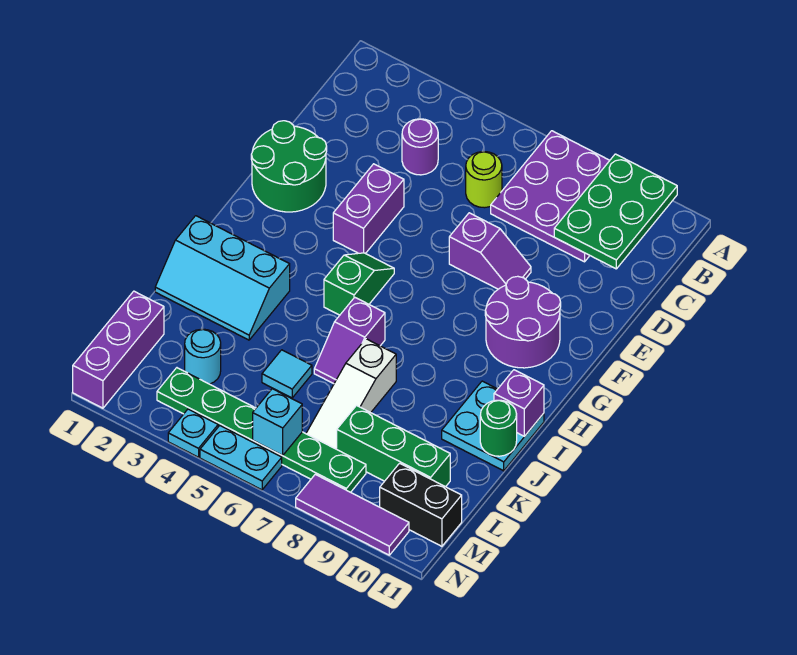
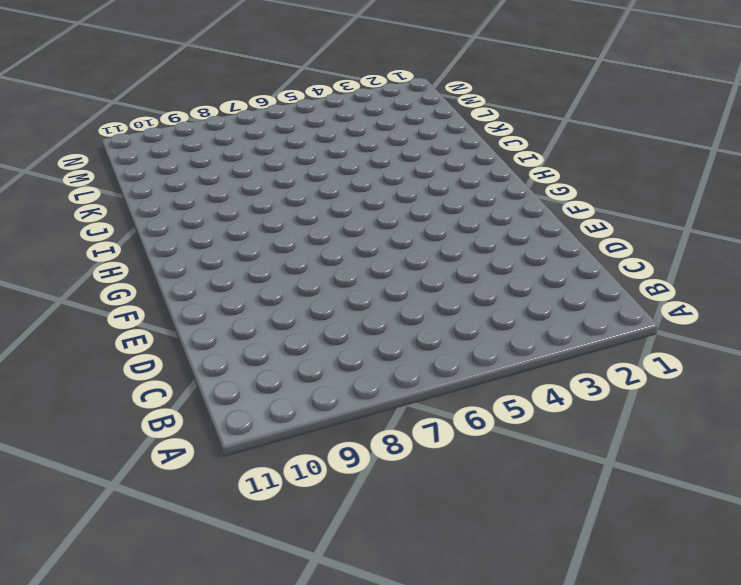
none -> purple 3x3 plate [491,131,610,262]
none -> purple 1x1 round brick [402,119,438,175]
none -> lime 1x1 round brick [466,152,502,208]

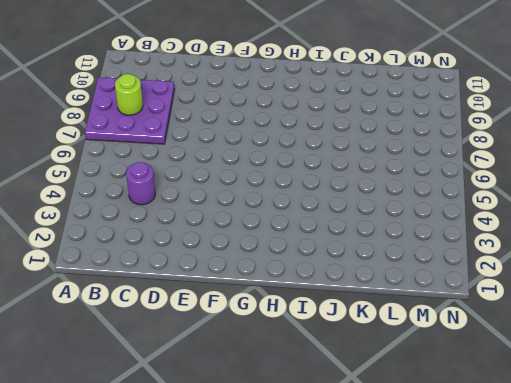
lime 1x1 round brick [115,74,143,115] -> lime 1x1 round brick moved to [466,152,502,208]
none -> green 2x2 round brick [251,121,327,212]
none -> purple 1x2 brick [333,164,404,254]
none -> purple 1x2 slope [449,213,531,289]

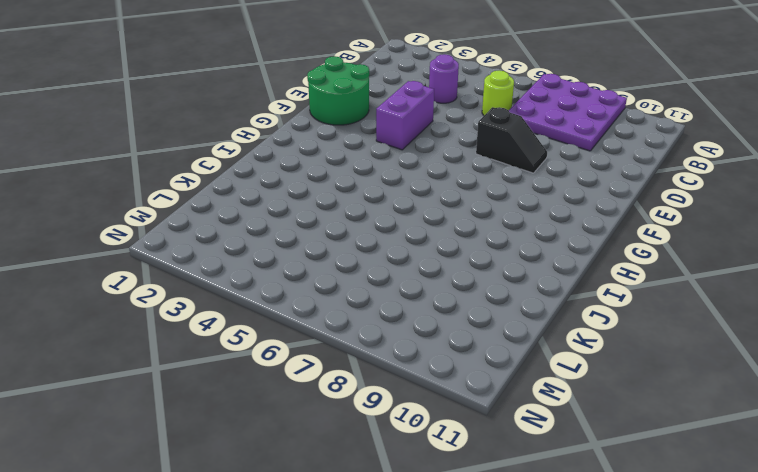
black 1x2 slope [476,107,547,173] -> purple 1x2 slope [449,213,531,289]
none -> purple 2x2 round brick [485,276,561,368]
none -> green 1x2 slope [324,253,394,315]
none -> cyan 2x3 slope [155,216,290,340]

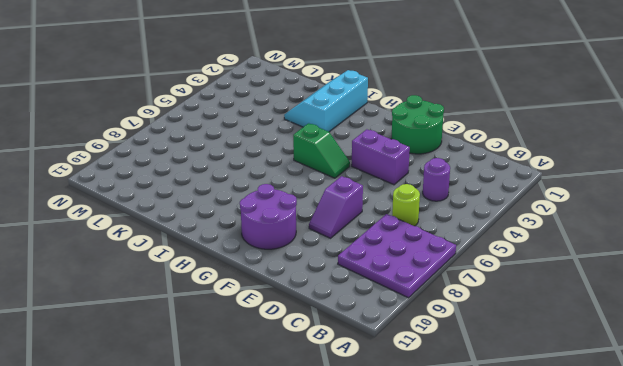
none -> purple 1x2 slope [314,297,385,384]
none -> cyan 2x2 plate [442,381,544,471]
none -> white 1x3 slope [306,339,396,449]

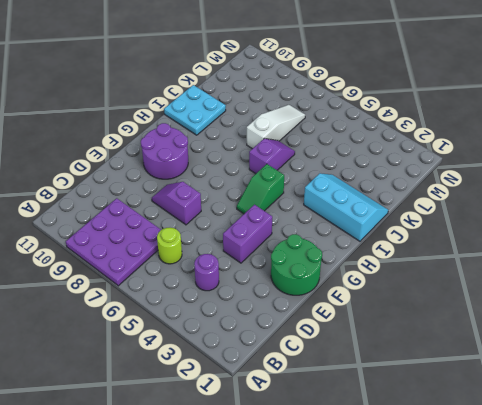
none -> cyan 1x1 tile [262,350,312,398]
none -> purple 1x3 brick [73,291,164,408]
none -> cyan 1x1 round brick [185,329,221,384]

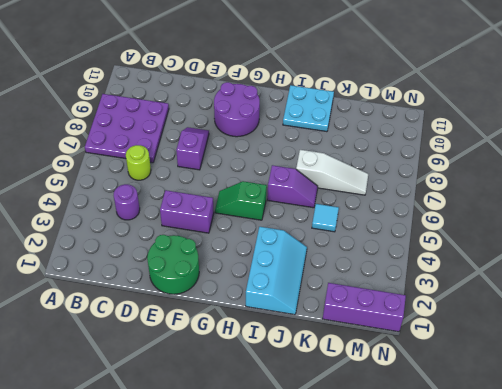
none -> cyan 1x1 round brick [185,329,221,384]
none -> green 1x3 brick [337,406,450,487]
none -> green 1x6 plate [157,368,366,492]

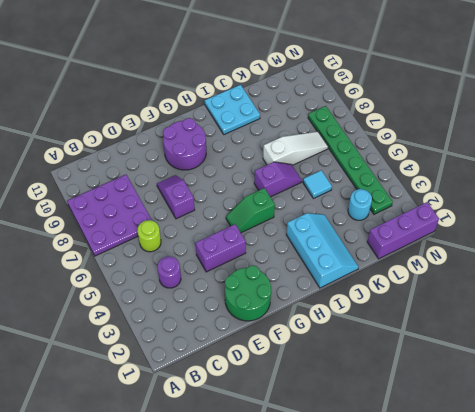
none -> green 1x3 brick [337,406,450,487]
none -> black 1x2 brick [380,463,462,546]
none -> cyan 1x1 plate [168,409,218,457]

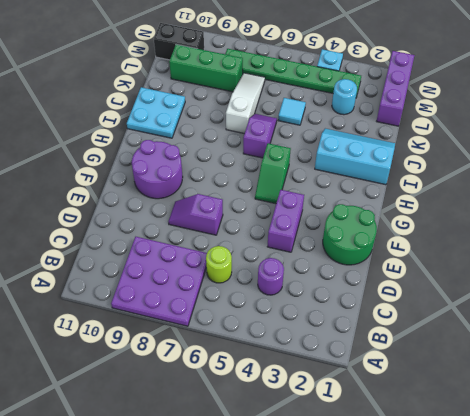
none -> cyan 1x2 plate [200,426,282,490]
none -> purple 1x3 tile [296,474,409,555]
none -> green 2x3 plate [554,154,677,269]

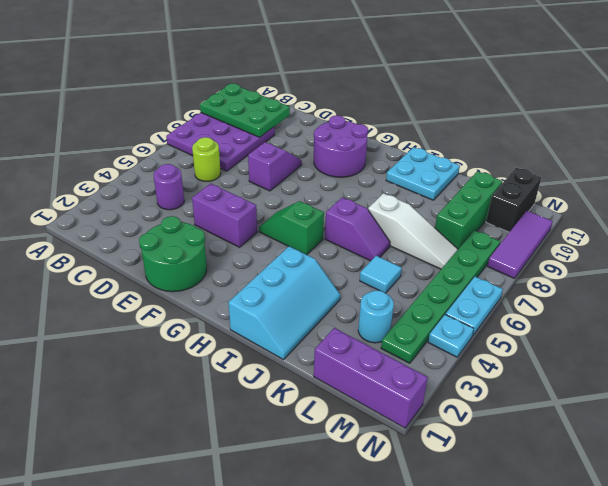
none -> purple 1x1 brick [494,370,544,436]
none -> green 1x1 round brick [480,400,517,456]
none -> cyan 1x1 brick [253,389,302,455]

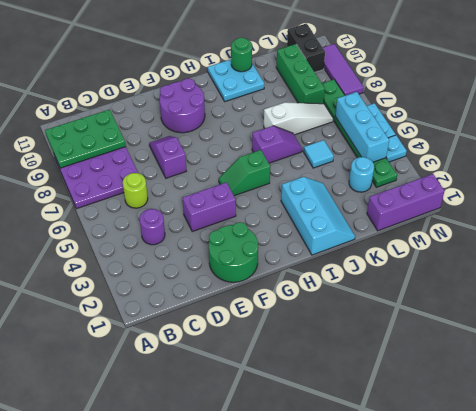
cyan 1x3 brick [335,92,389,162] -> cyan 1x1 brick [253,389,302,455]
none -> purple 1x1 brick [494,370,544,436]

